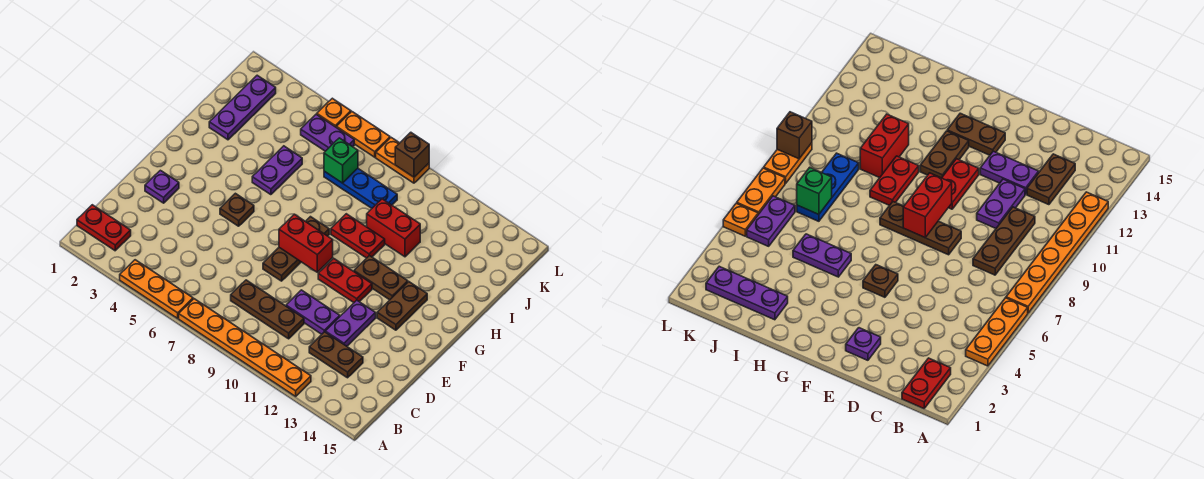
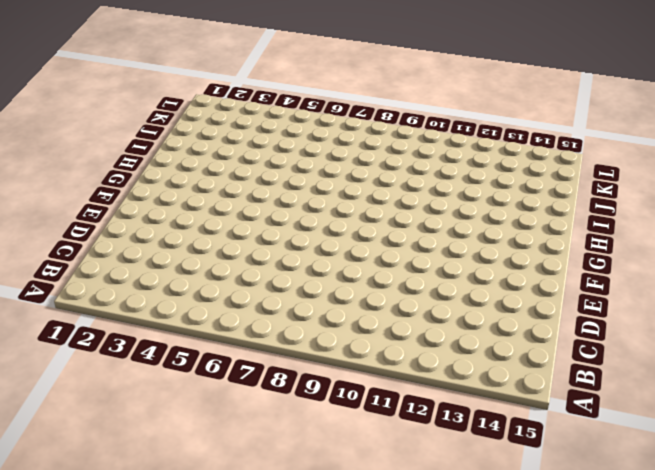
none -> orange 1x3 plate [120,260,193,318]
none -> orange 1x6 plate [179,299,311,396]
none -> red 1x2 plate [77,205,131,251]

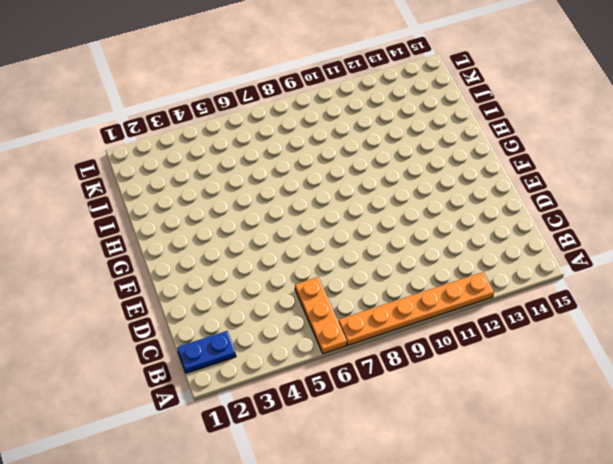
orange 1x3 plate [295,277,347,354] -> orange 1x3 plate turned to [120,260,193,318]
blue 1x2 plate [177,331,236,373] -> red 1x2 plate [77,205,131,251]
none -> brown 1x3 plate [231,280,304,339]
none -> brown 1x2 plate [309,332,363,378]
none -> purple 1x2 plate [286,290,340,334]

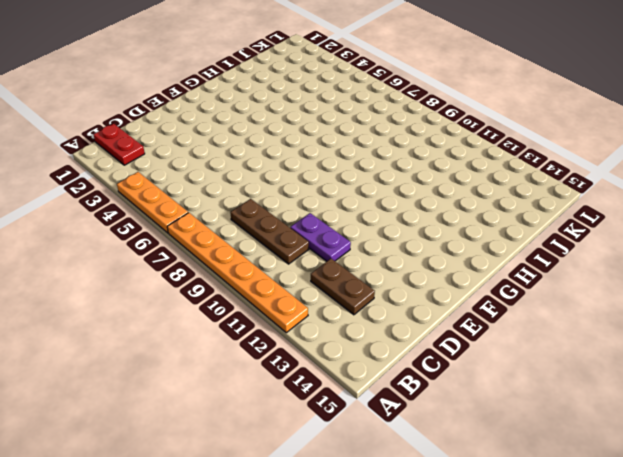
none -> purple 1x2 plate [325,300,376,346]
none -> purple 1x1 plate [145,170,179,203]
none -> brown 1x3 plate [263,217,329,281]

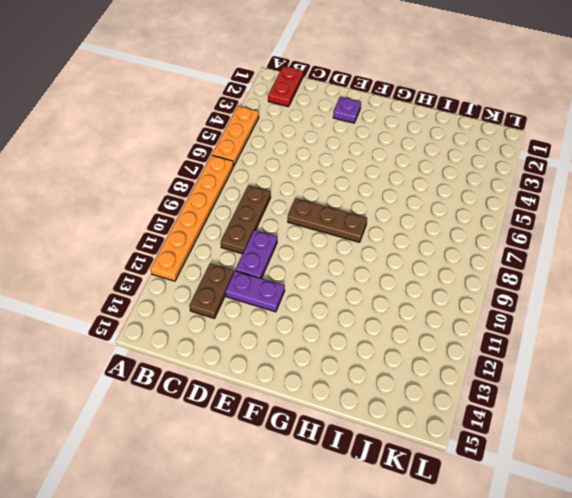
none -> brown 1x1 plate [220,193,254,226]
none -> red 1x2 plate [318,258,372,302]
none -> brown 1x2 plate [377,282,427,330]

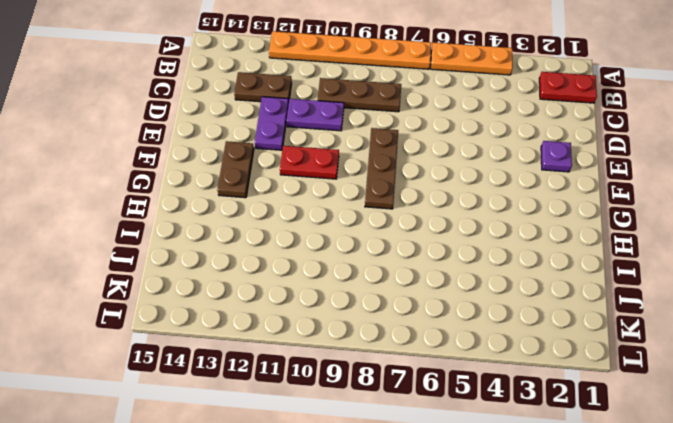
none -> brown 1x1 plate [220,193,254,226]
none -> brown 1x2 plate [354,255,408,300]
none -> purple 1x2 plate [252,146,302,195]

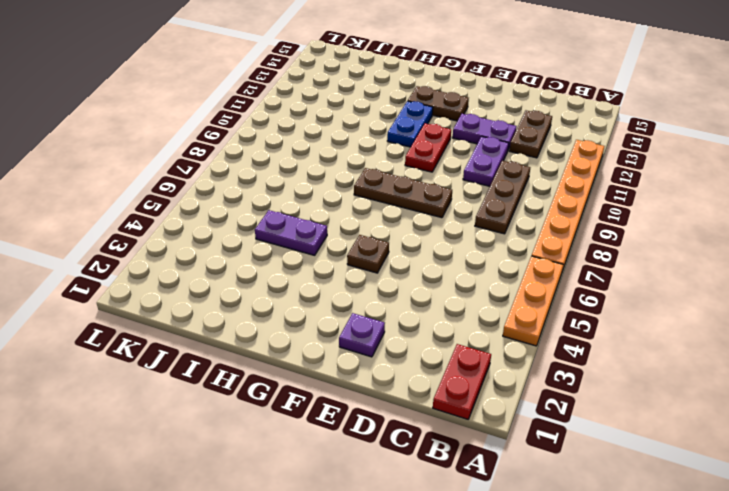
blue 1x2 plate [387,101,433,147] -> brown 1x2 plate [354,255,408,300]
none -> red 1x2 plate [331,214,385,258]
none -> purple 1x3 plate [209,75,276,140]
none -> red 1x2 brick [367,199,420,257]

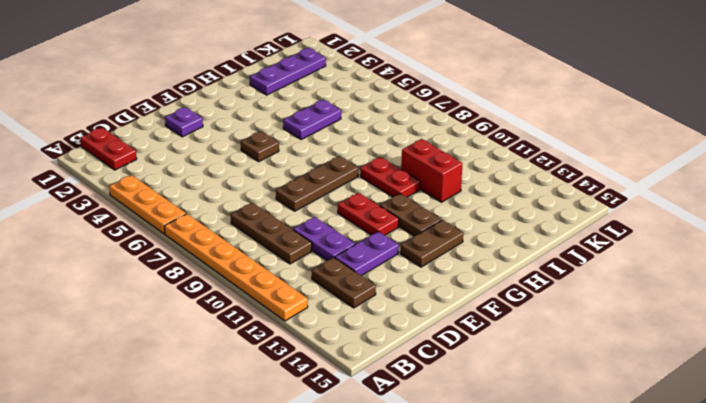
none -> blue 1x3 plate [324,169,397,208]
none -> purple 1x2 plate [301,114,354,151]
none -> orange 1x1 plate [317,98,351,127]

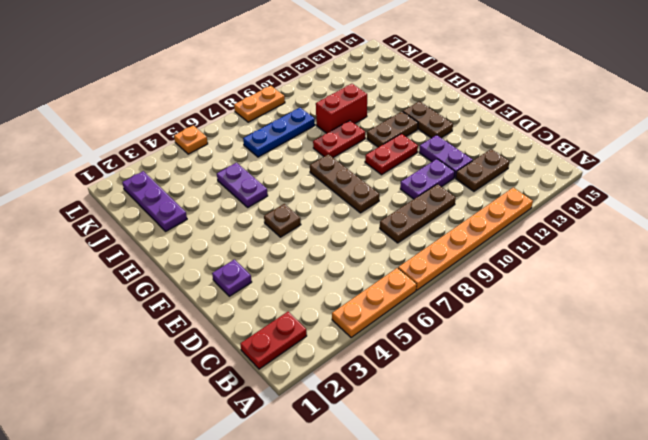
none -> purple 1x2 plate [301,114,354,151]
none -> orange 1x2 plate [336,112,390,157]
none -> red 1x2 brick [279,214,333,272]

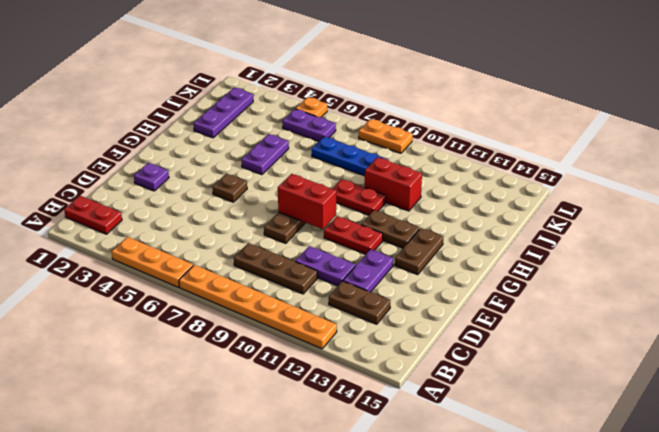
none -> orange 1x2 plate [336,112,390,157]
none -> green 1x1 brick [324,138,358,183]
none -> brown 1x1 brick [395,132,429,177]

